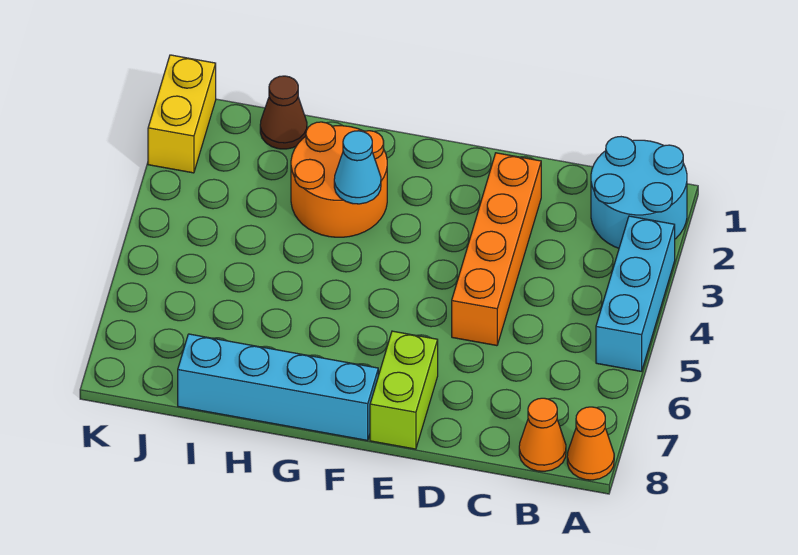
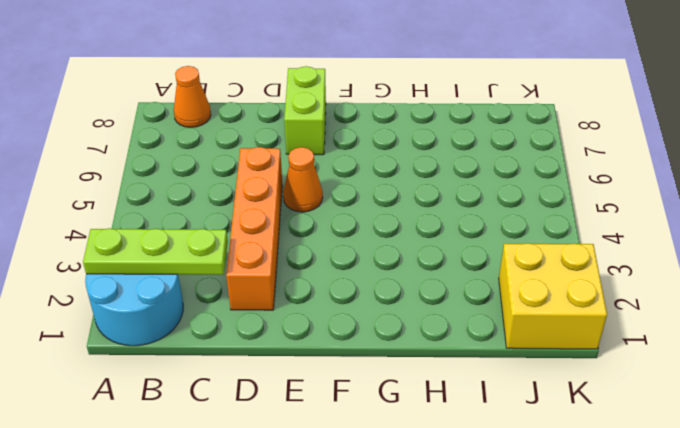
lime 1x3 plate [83,228,228,275] -> none
orange 1x1 cone [283,147,323,212] -> orange 1x1 cone moved to [567,407,614,480]
yellow 2x2 brick [499,243,607,349] -> yellow 1x2 brick [148,55,216,173]
none -> cyan 1x3 brick [596,216,675,371]
none -> cyan 1x4 brick [178,334,378,440]

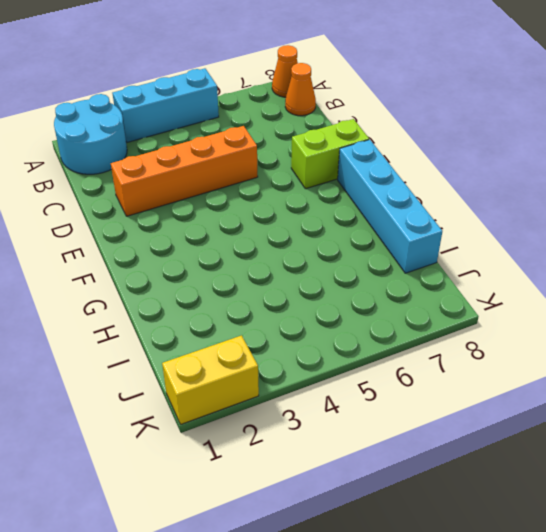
none -> orange 2x2 round brick [291,122,387,237]
none -> brown 1x1 cone [260,76,307,149]

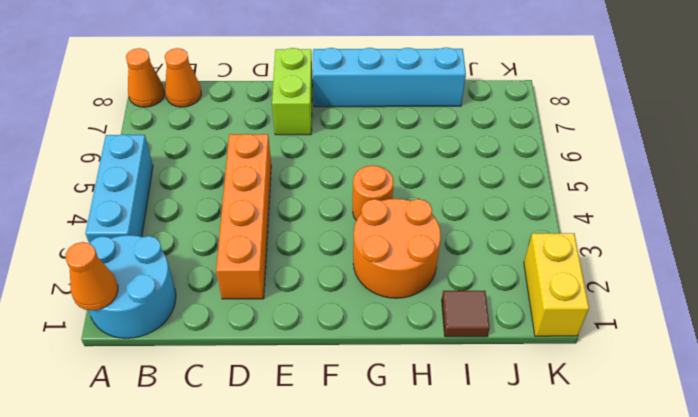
orange 1x1 cone [65,242,118,311] -> none
orange 1x1 round brick [353,165,394,220] -> none
brown 1x1 tile [442,291,490,337] -> brown 1x1 cone [260,76,307,149]
none -> cyan 1x1 cone [334,131,381,204]

